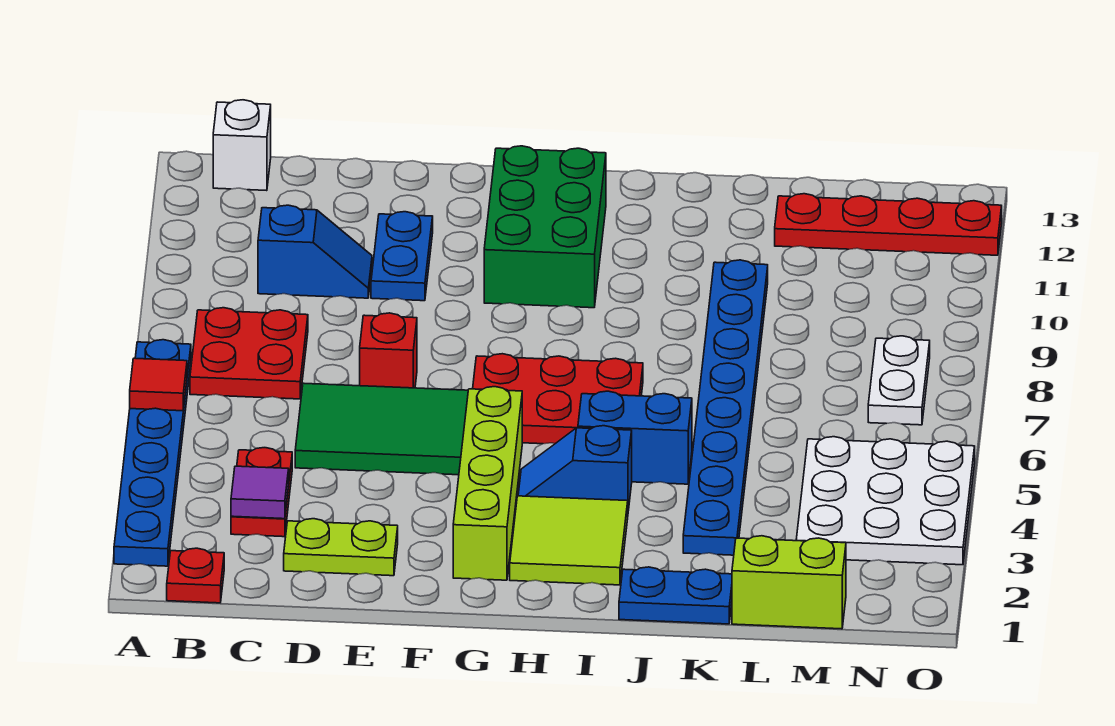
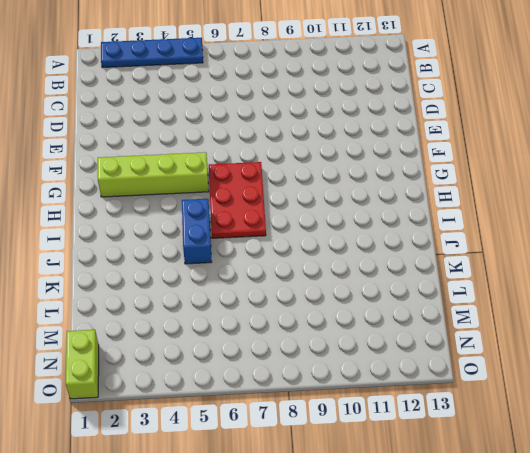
blue 1x4 plate [101,38,203,68] -> blue 1x6 plate [114,340,191,566]
lime 1x2 brick [66,330,99,399] -> lime 1x2 brick moved to [732,536,846,629]
none -> red 1x1 plate [167,548,224,603]
none -> red 2x2 plate [190,308,308,399]
none -> white 1x1 brick [213,100,271,191]

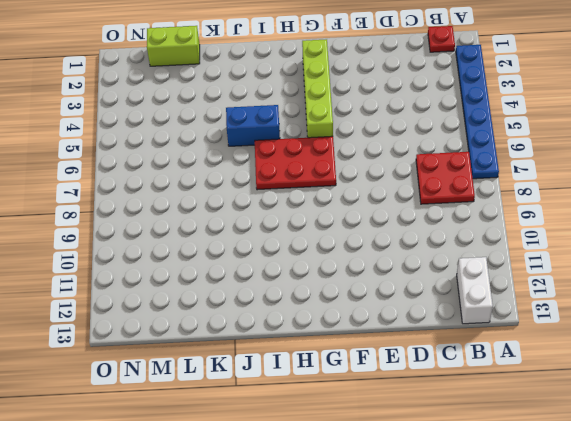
white 1x2 brick [457,257,493,324] -> white 1x1 brick [213,100,271,191]
none -> red 1x2 plate [231,448,292,537]
none -> blue 1x2 slope [258,205,372,298]
none -> lime 1x2 plate [284,519,398,576]

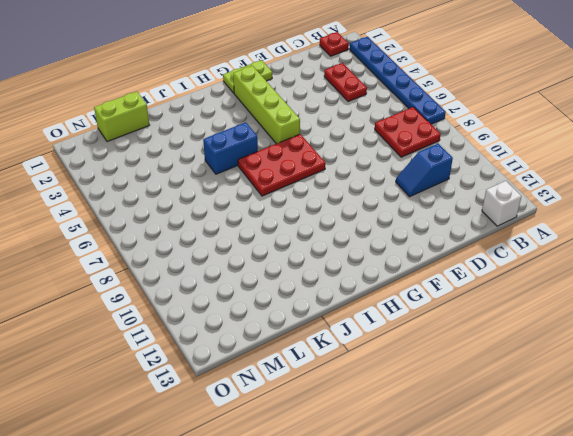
lime 1x2 plate [223,60,272,93] -> lime 1x2 plate moved to [284,519,398,576]
none -> green 2x3 tile [295,383,468,475]
none -> red 1x1 brick [360,313,417,388]
none -> blue 1x2 plate [371,212,433,301]

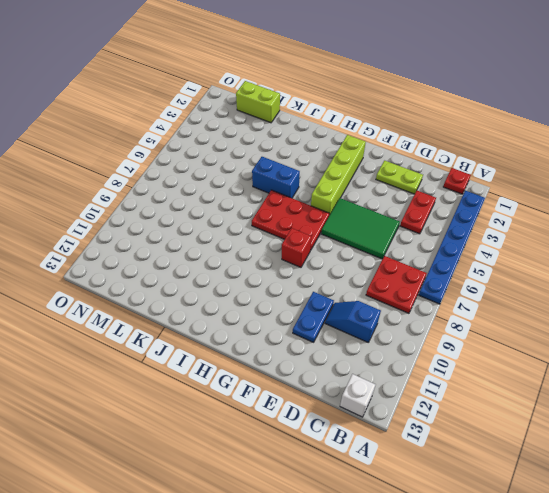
red 1x1 brick [282,228,312,267] -> red 1x1 brick moved to [360,313,417,388]
none -> green 2x3 brick [484,146,606,308]
none -> lime 2x2 tile [510,496,628,585]
none -> blue 1x2 slope [518,426,632,511]

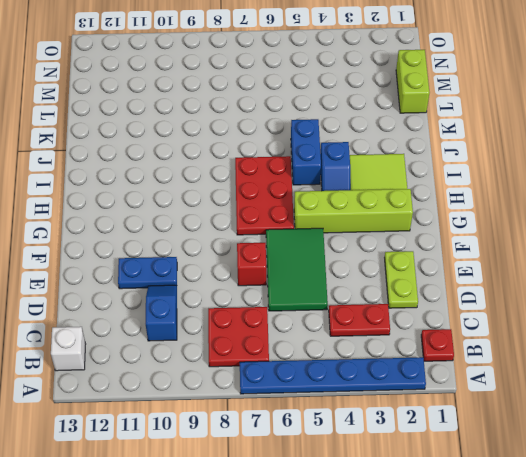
none -> green 2x3 brick [484,146,606,308]
none -> blue 1x2 plate [619,567,732,624]
none -> blue 1x8 plate [683,260,768,555]

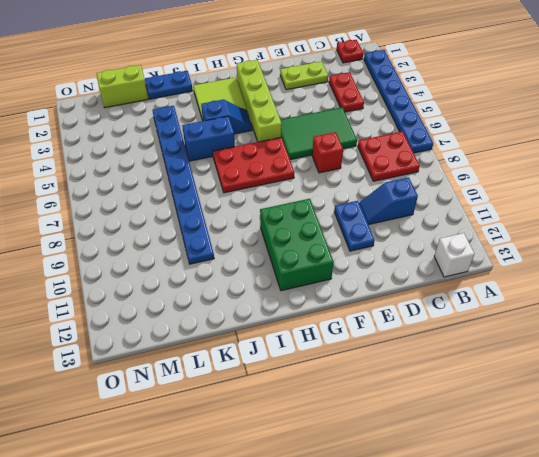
none -> red 1x4 plate [775,194,1002,255]
none -> white 3x3 plate [796,437,975,565]
none -> white 1x2 plate [868,336,930,425]

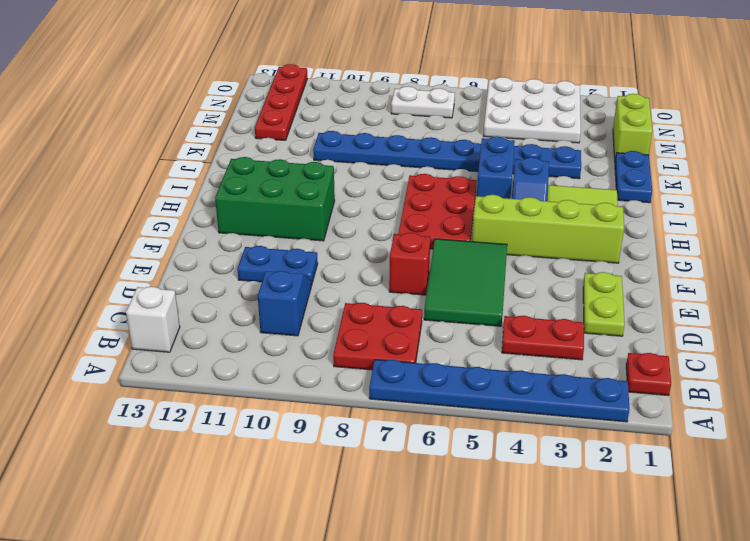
none -> red 1x1 tile [130,358,187,411]
none -> purple 1x1 tile [231,466,289,519]

